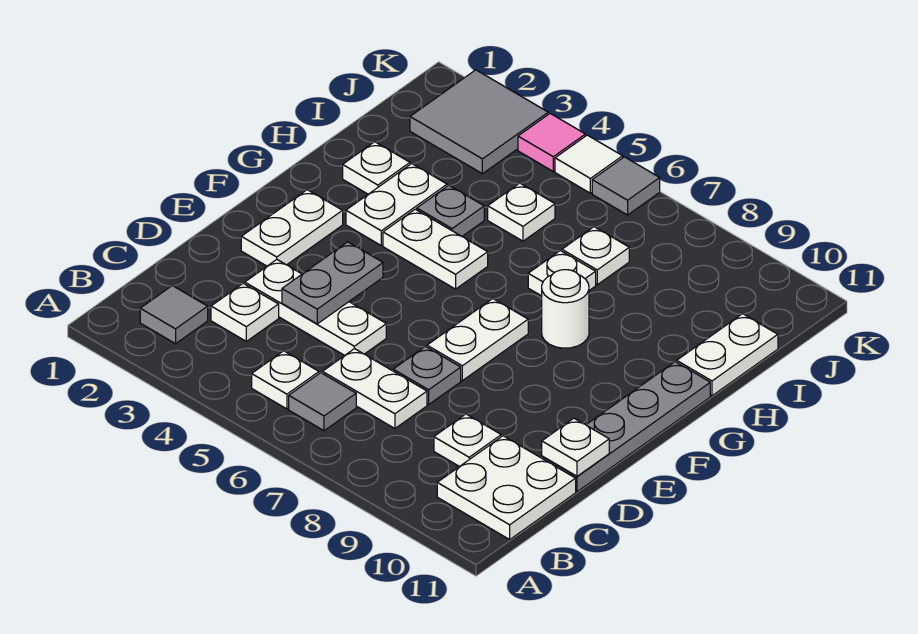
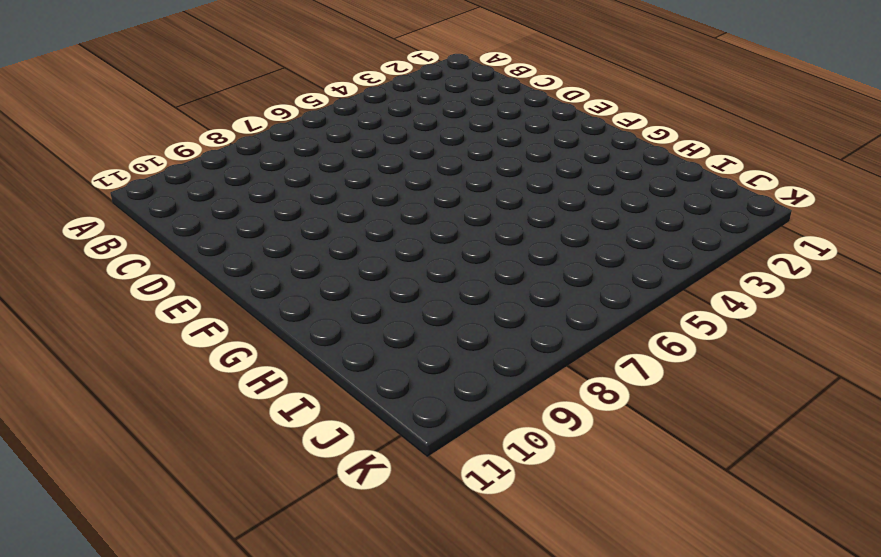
none -> grey 1x1 tile [140,286,208,344]
none -> white 1x1 plate [252,351,319,409]
none -> grey 1x1 tile [289,373,356,431]

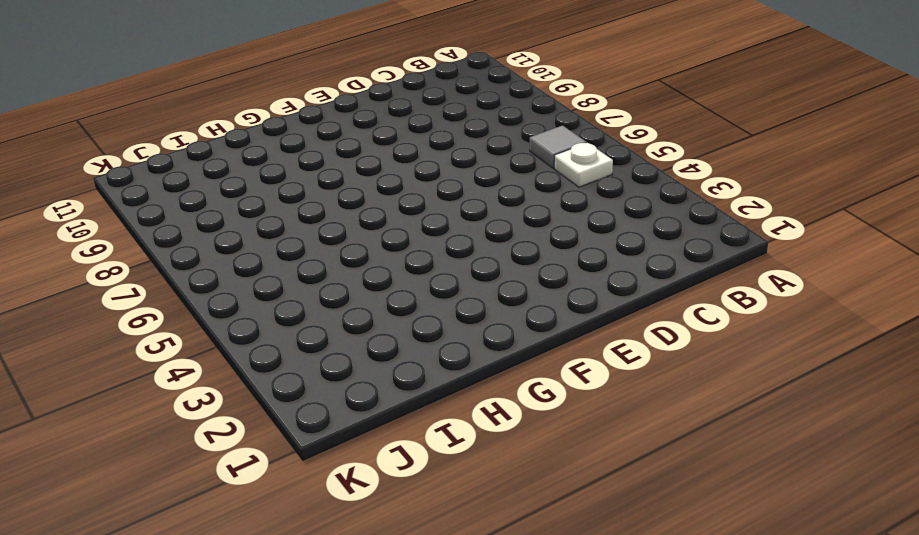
none -> grey 1x1 tile [140,286,208,344]
none -> white 2x2 plate [437,436,576,539]
none -> white 1x1 plate [211,283,279,341]

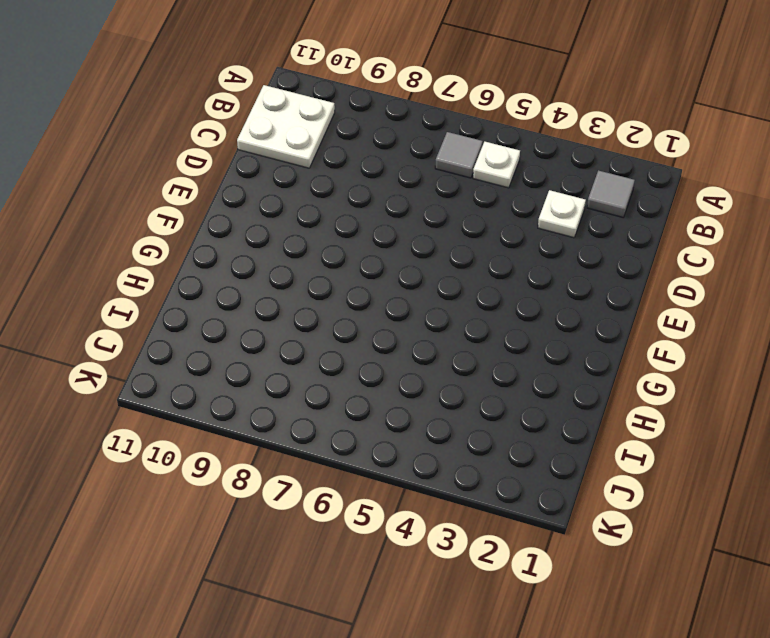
none -> white 1x2 plate [322,349,427,428]
none -> white 1x1 plate [434,414,501,467]
none -> white 1x3 plate [245,260,386,355]

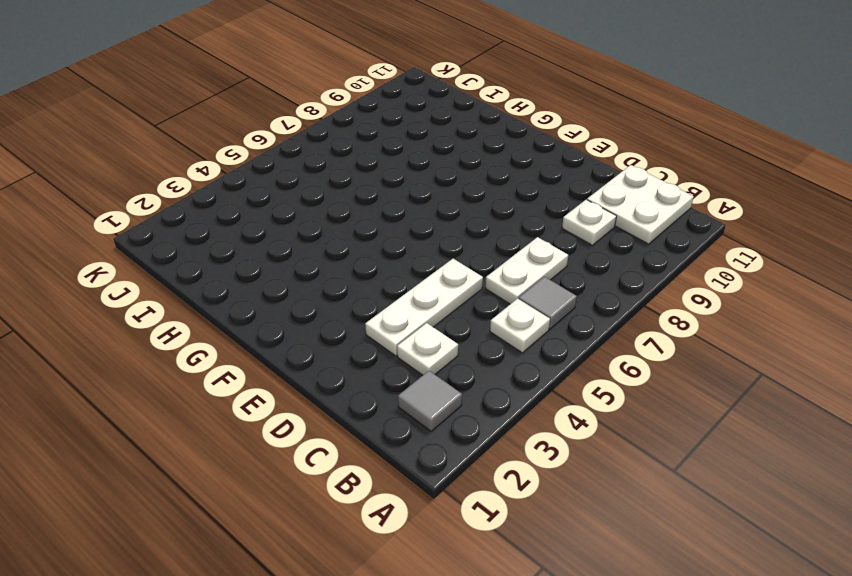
none -> grey 1x1 plate [393,347,461,404]
none -> grey 1x4 plate [542,362,710,492]
none -> white 1x2 plate [241,190,343,266]

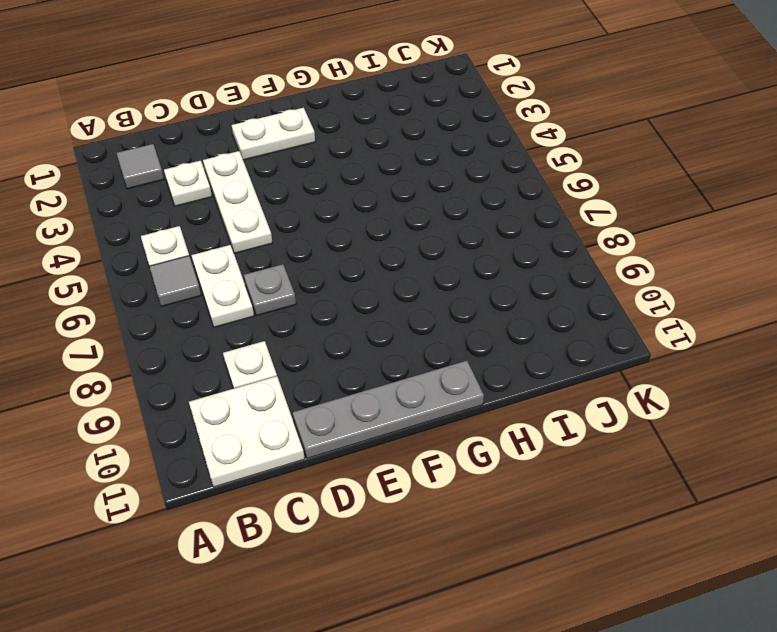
none -> white 1x2 plate [427,299,528,380]
none -> white 1x2 plate [346,164,447,245]
none -> white 1x2 plate [383,209,488,289]

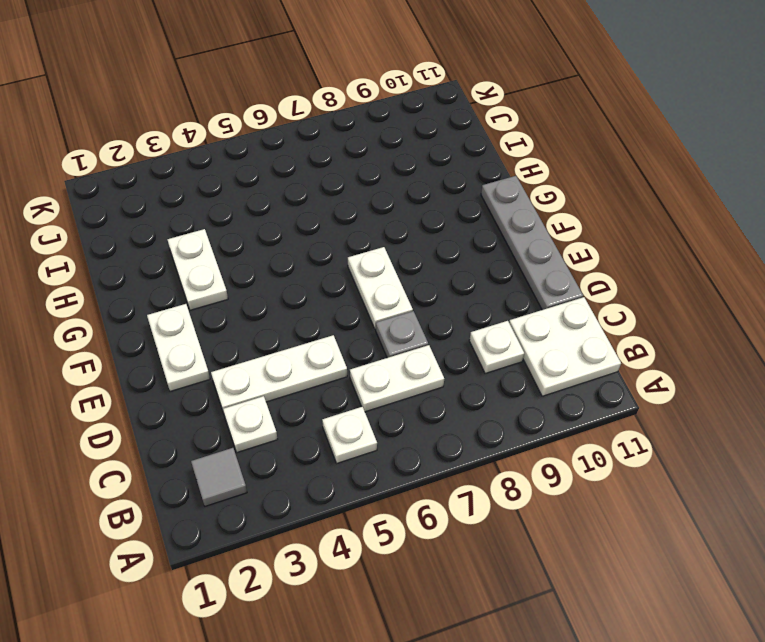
none -> grey 1x1 tile [289,373,356,431]
none -> white 1x2 plate [383,209,488,289]
none -> white 1x1 round brick [542,270,589,348]

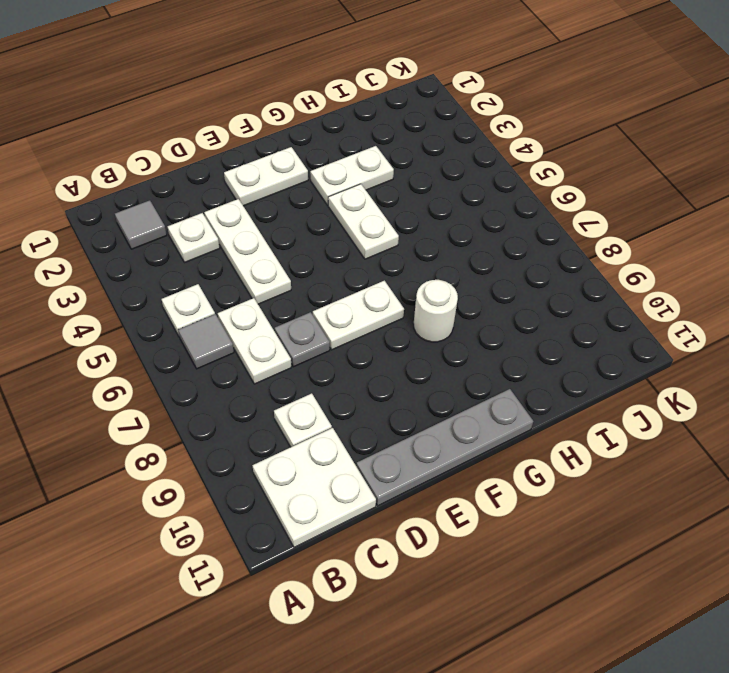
none -> white 1x1 plate [343,142,410,194]
none -> grey 1x1 plate [417,185,484,236]
none -> white 1x1 plate [528,251,596,296]

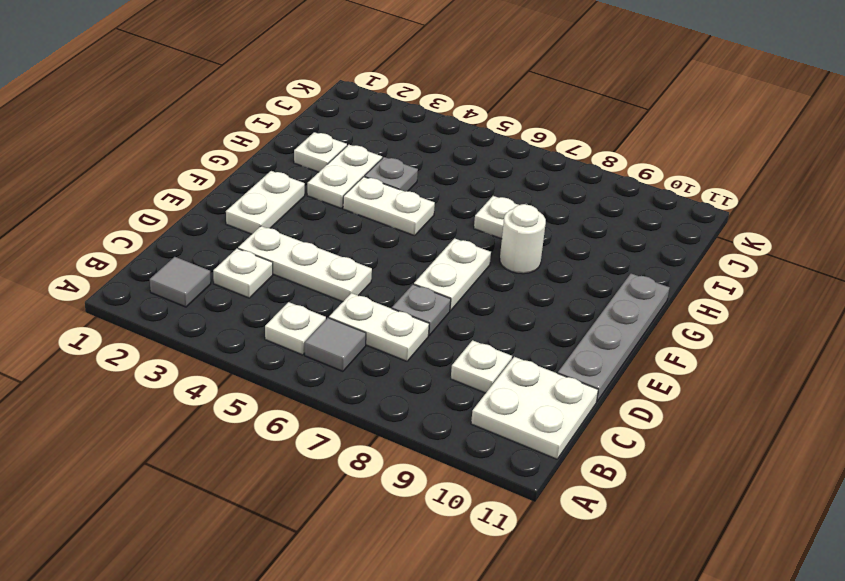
none -> white 1x2 plate [677,314,778,396]
none -> white 1x1 plate [488,183,555,241]
none -> white 1x1 plate [562,227,629,285]

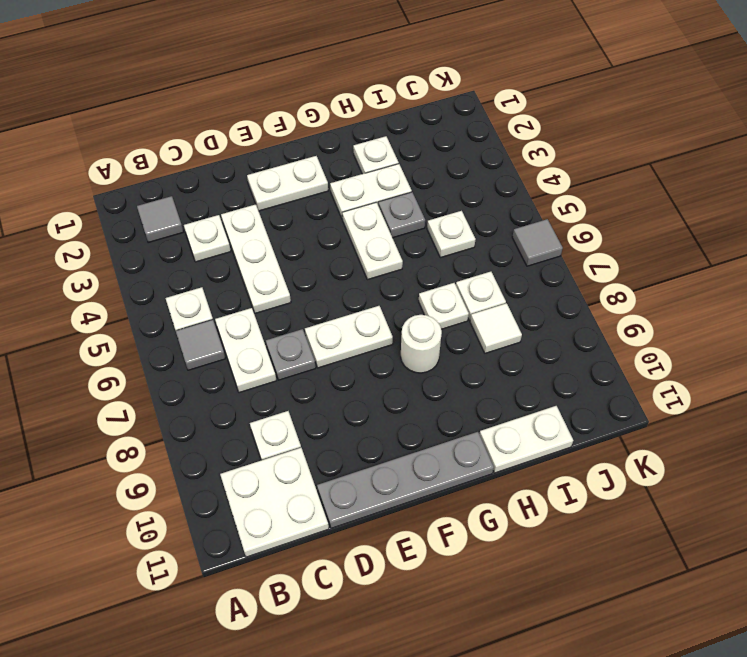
white 1x1 tile [470,303,522,353] -> white 1x1 tile moved to [555,135,623,193]
none -> grey 2x2 tile [410,70,548,174]
none -> pink 1x1 tile [518,114,585,171]
none -> grey 1x2 plate [282,242,383,324]

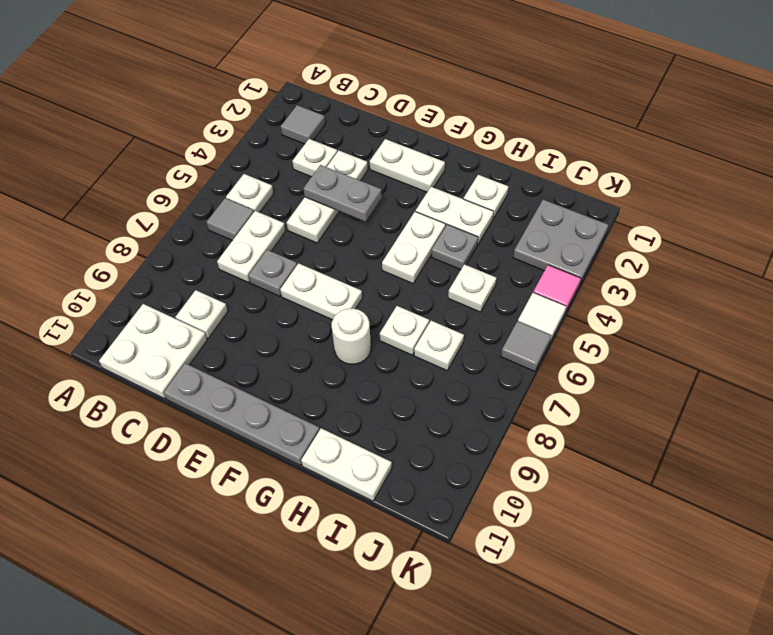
grey 2x2 plate [513,200,608,285] -> grey 2x2 tile [410,70,548,174]
none -> white 1x1 plate [542,418,609,476]

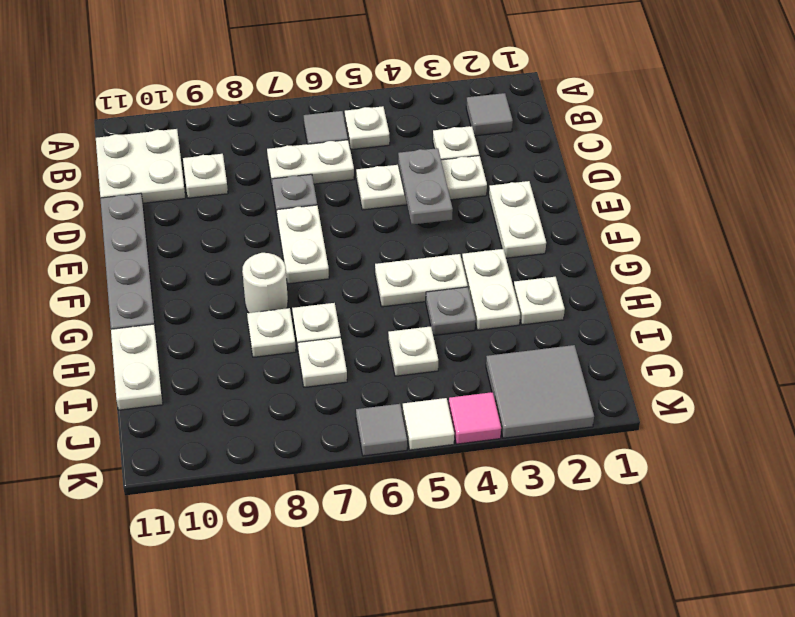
white 1x1 plate [247,308,296,357] -> white 1x1 plate moved to [542,418,609,476]

